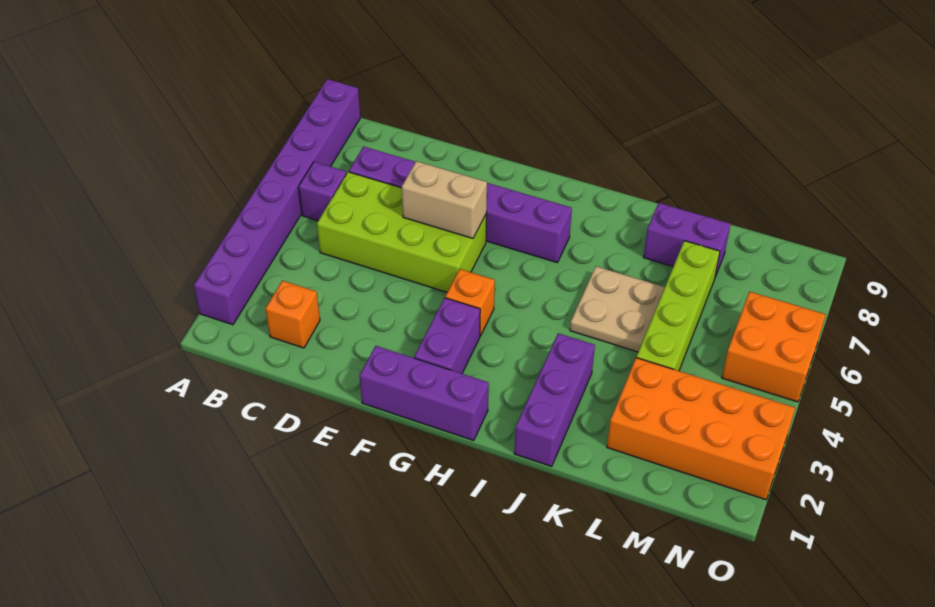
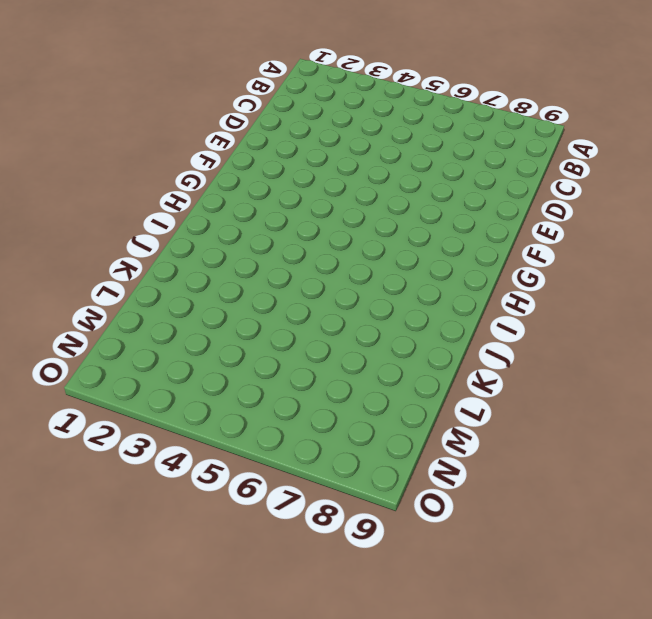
none -> purple 1x8 brick [194,79,360,325]
none -> purple 1x1 brick [299,162,347,221]
none -> orange 1x1 brick [266,281,320,348]

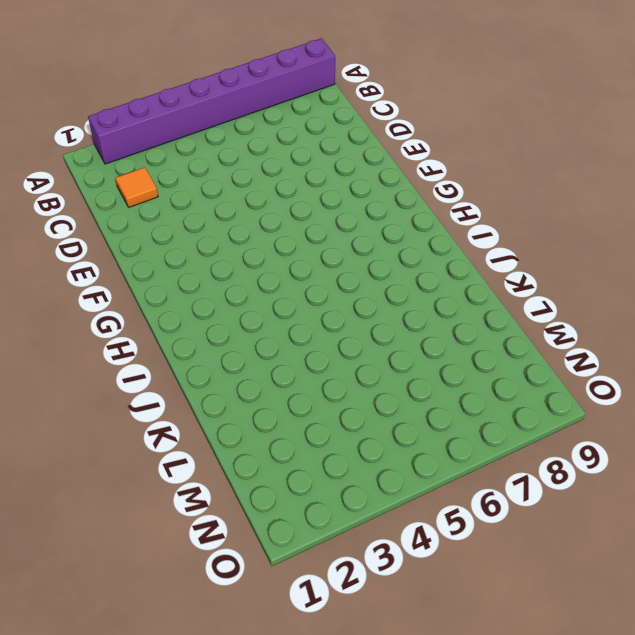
orange 1x1 tile [115,167,158,207] -> orange 1x1 brick [266,281,320,348]
none -> purple 1x1 brick [299,162,347,221]
none -> lime 2x4 brick [317,172,487,292]
none -> purple 1x6 brick [349,147,572,263]

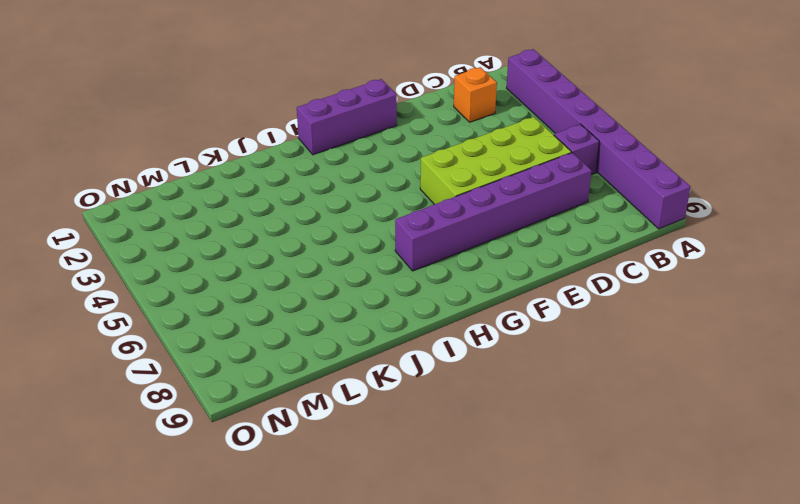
none -> purple 1x2 brick [414,298,480,373]
none -> orange 1x1 brick [445,269,495,336]
none -> purple 1x3 brick [514,333,595,466]

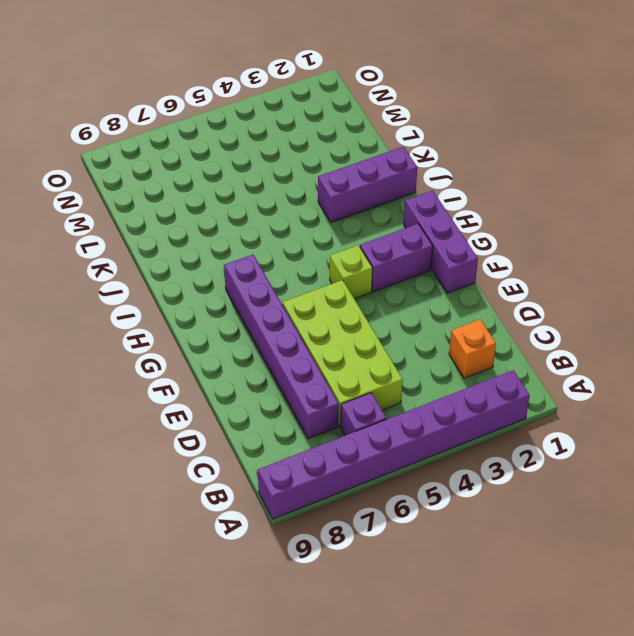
lime 1x1 brick [330,245,373,299] -> orange 1x1 brick [445,269,495,336]
none -> tan 2x2 plate [570,266,665,352]
none -> purple 1x2 brick [644,203,731,277]
none -> orange 2x4 brick [607,358,795,500]

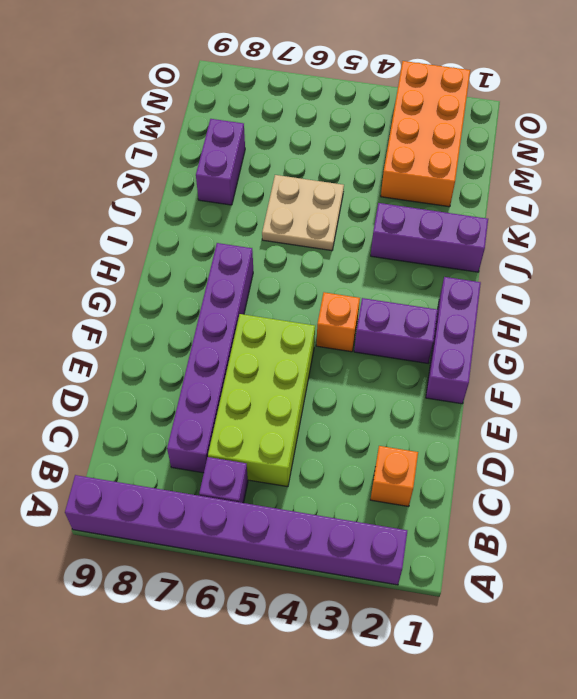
none -> lime 1x4 brick [636,241,720,371]
none -> orange 2x2 brick [722,292,826,402]
none -> tan 1x2 brick [402,161,487,238]

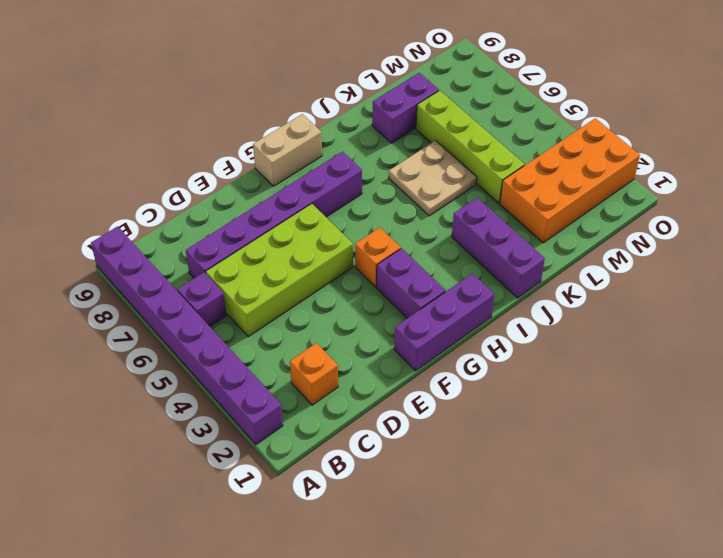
tan 1x2 brick [253,114,322,186] -> tan 1x2 brick moved to [402,161,487,238]
none -> orange 2x2 brick [722,292,826,402]

